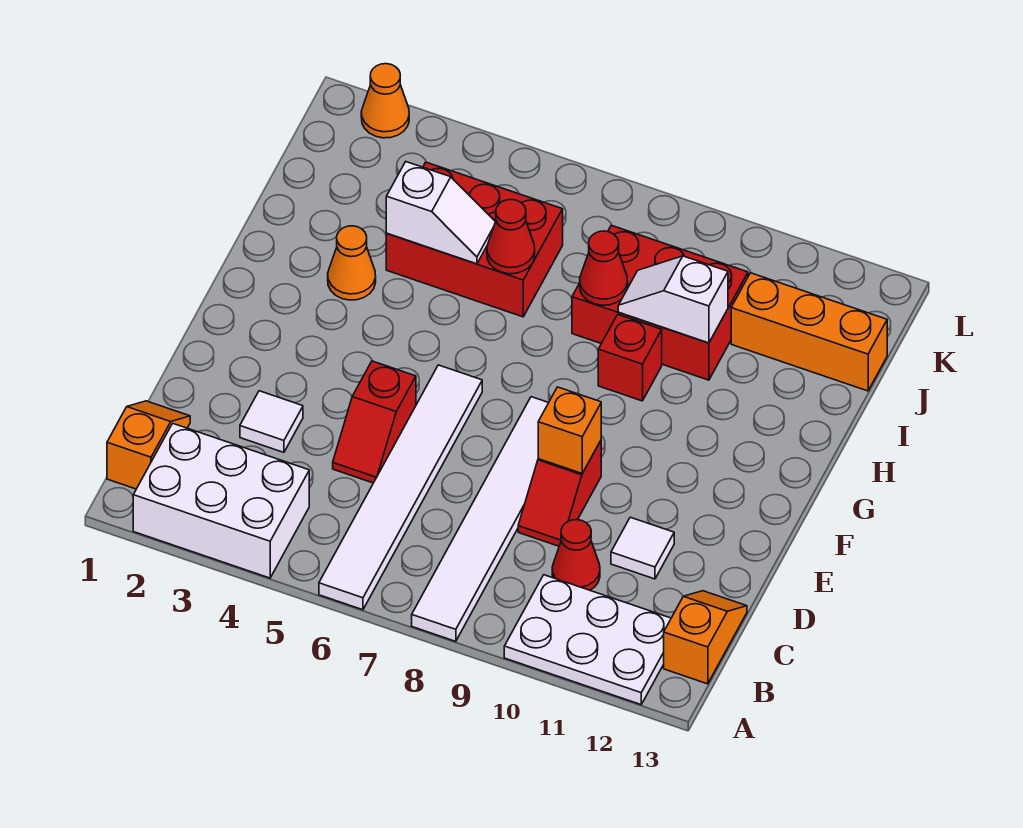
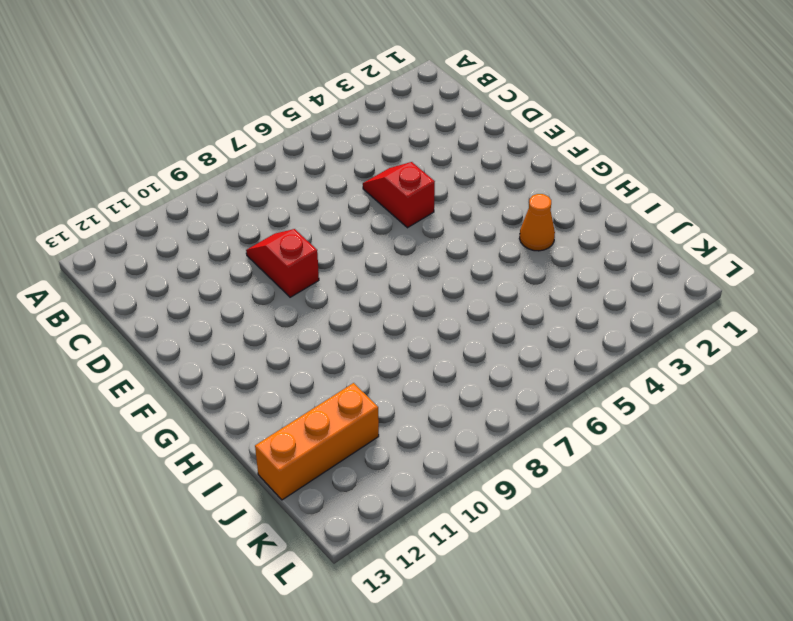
none -> white 2x3 brick [133,423,309,578]
none -> white 1x6 tile [319,365,482,610]
none -> white 1x6 tile [412,397,548,641]

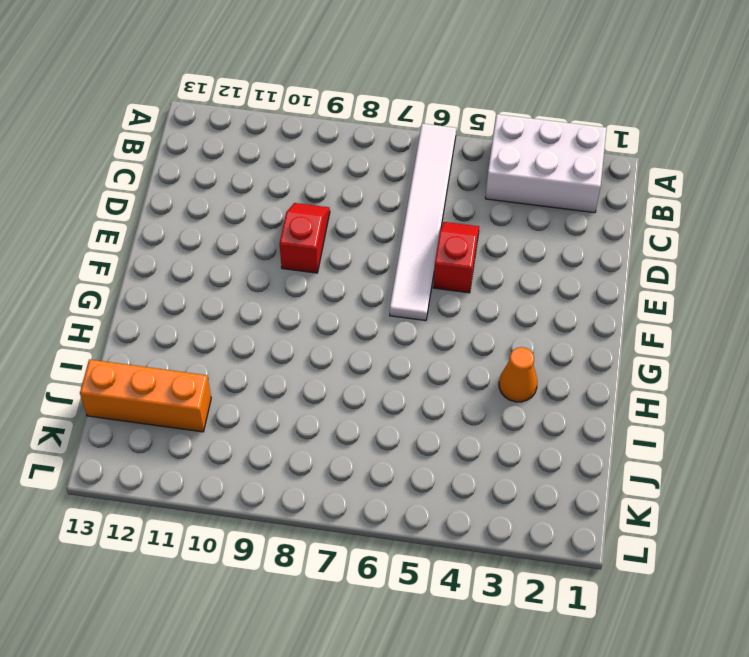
none -> white 1x6 tile [412,397,548,641]
none -> white 2x3 plate [504,575,671,705]
none -> orange 1x2 slope [107,401,190,489]

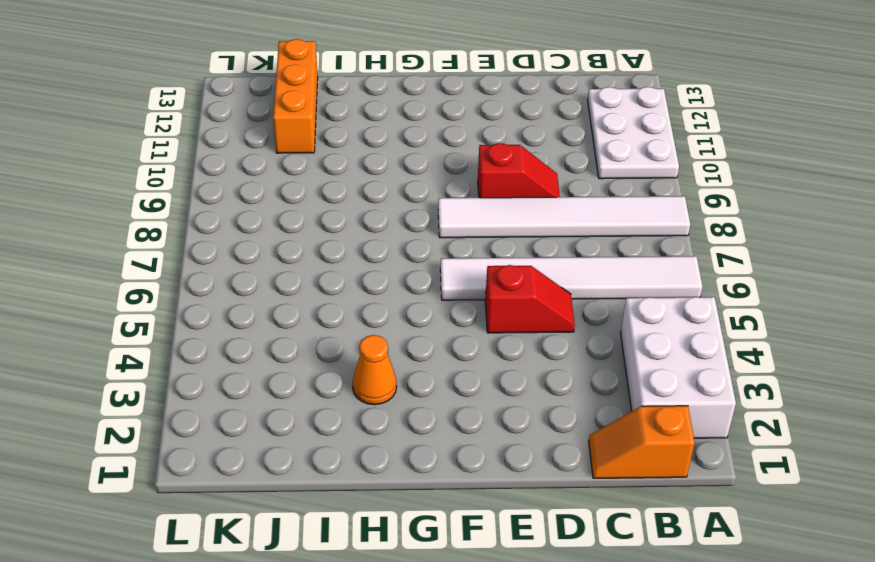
none -> orange 1x2 slope [664,591,747,684]
none -> red 1x1 cone [552,520,600,590]
none -> white 1x1 tile [240,391,303,452]

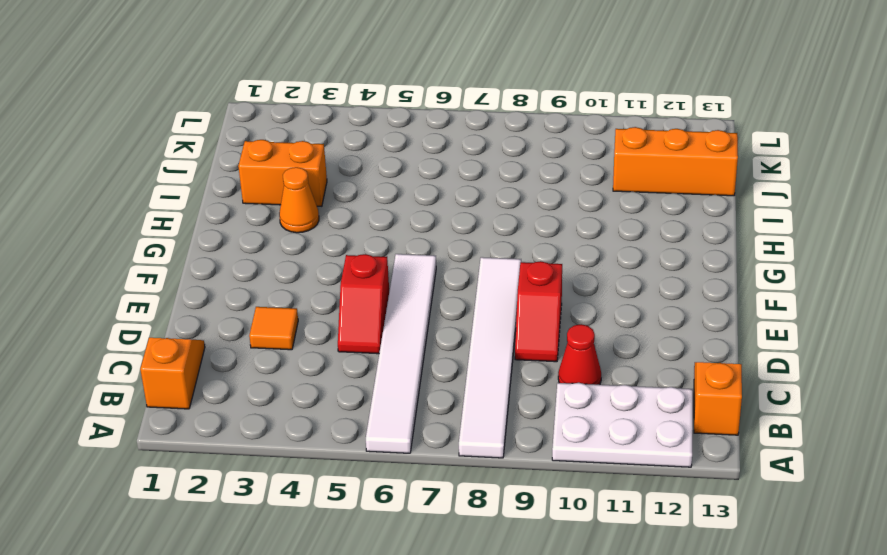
orange 1x1 tile [249,307,298,350] -> white 1x1 tile [240,391,303,452]
orange 1x2 brick [238,140,327,206] -> none
none -> white 2x3 brick [133,423,309,578]
none -> white 1x1 tile [611,517,674,579]
none -> red 1x1 brick [598,315,662,401]

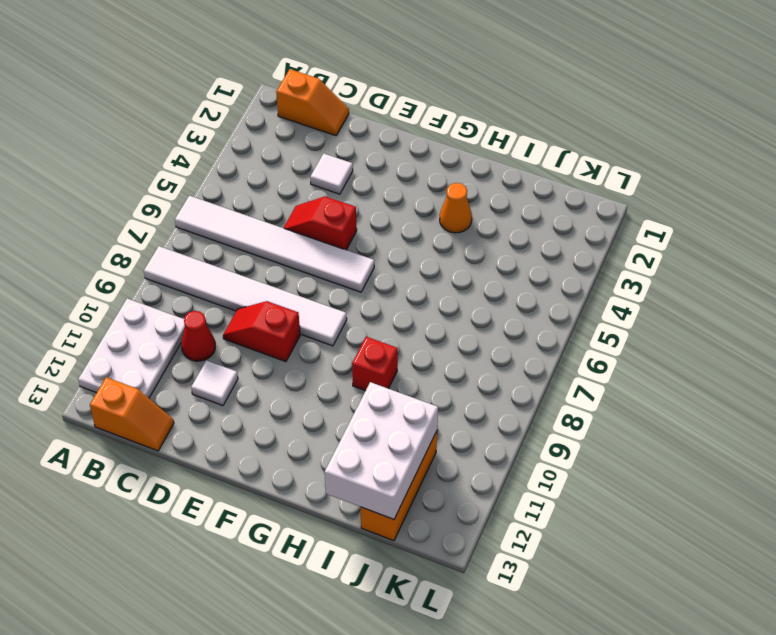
white 2x3 brick [325,382,438,519] -> white 2x3 brick moved to [133,423,309,578]
none -> red 2x3 brick [386,162,563,317]
none -> red 2x3 brick [572,225,748,380]
none -> orange 1x1 cone [361,64,409,138]

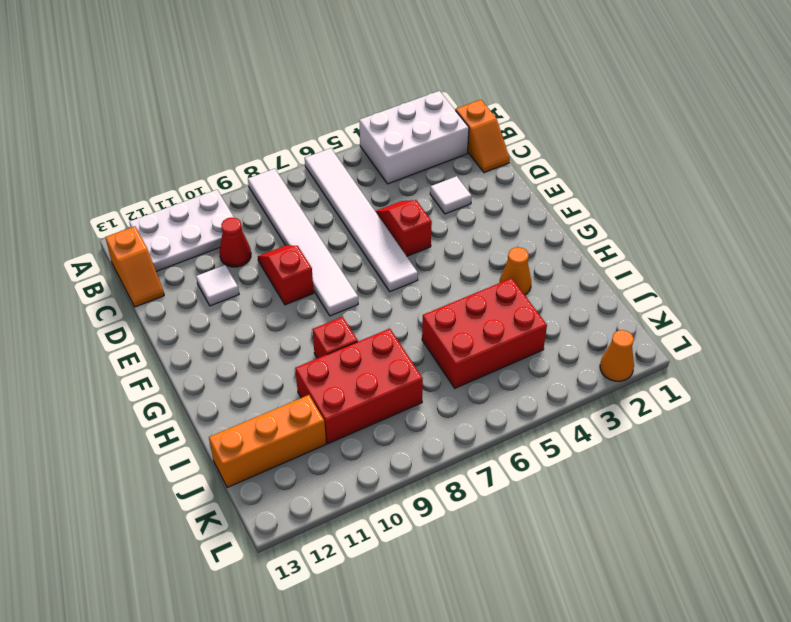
none -> orange 1x1 brick [538,387,601,473]
none -> white 1x2 slope [386,162,495,264]
none -> red 1x1 cone [487,199,535,274]

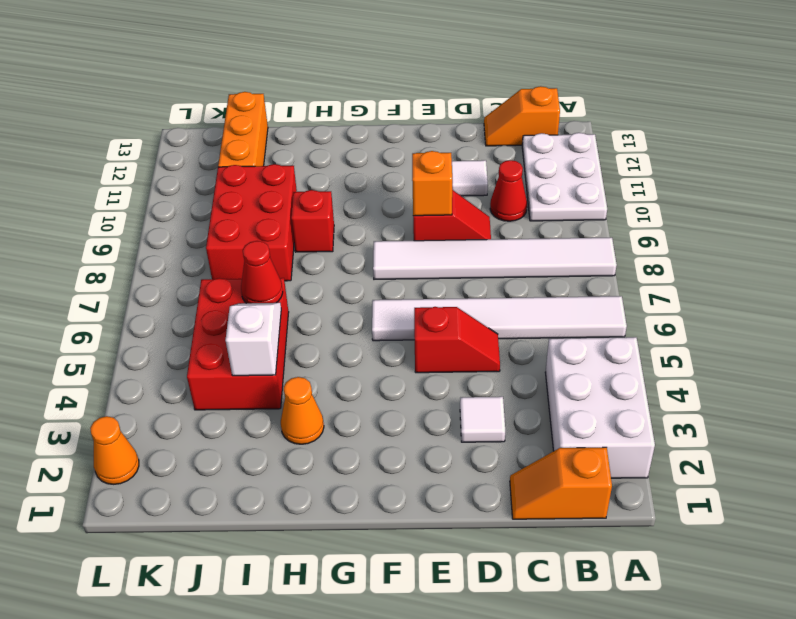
none -> red 1x1 cone [580,231,628,305]
none -> white 1x2 slope [618,256,728,343]

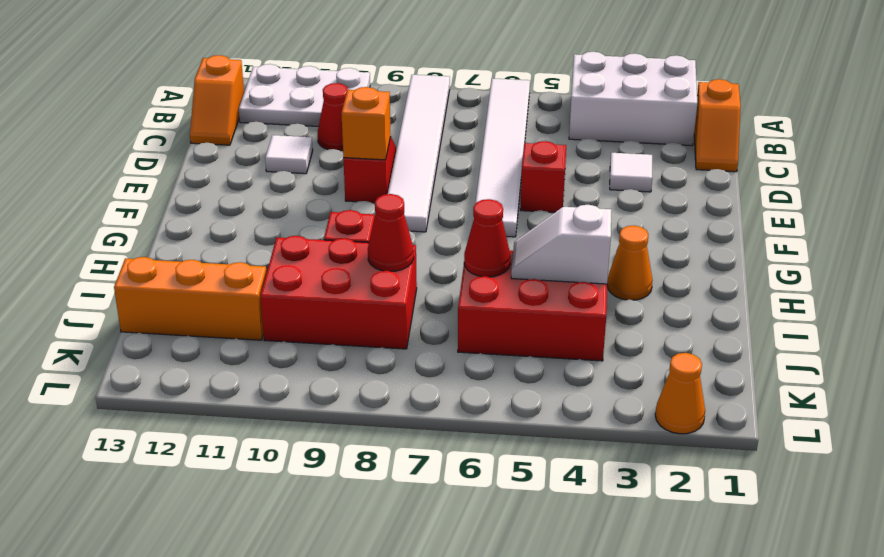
none -> white 1x2 slope [618,256,728,343]

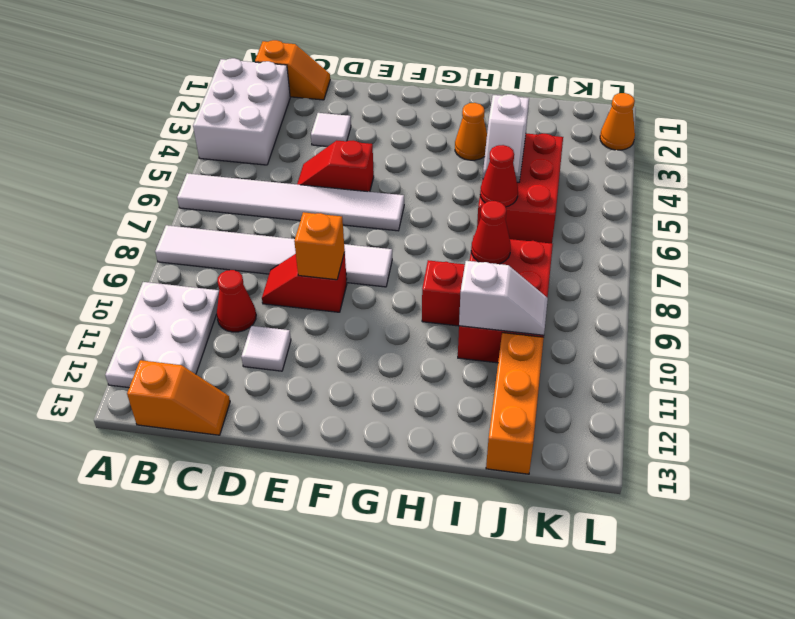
white 1x2 slope [459,261,548,335] -> white 1x2 slope turned to [618,256,728,343]

